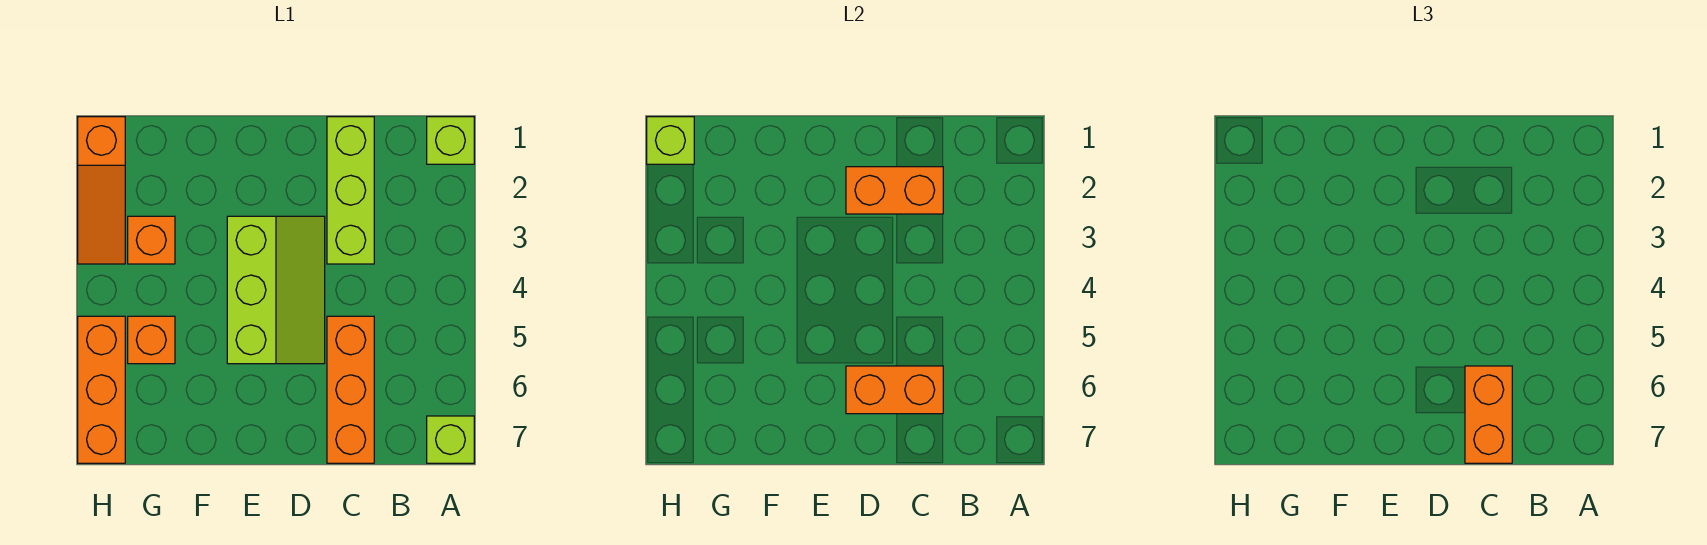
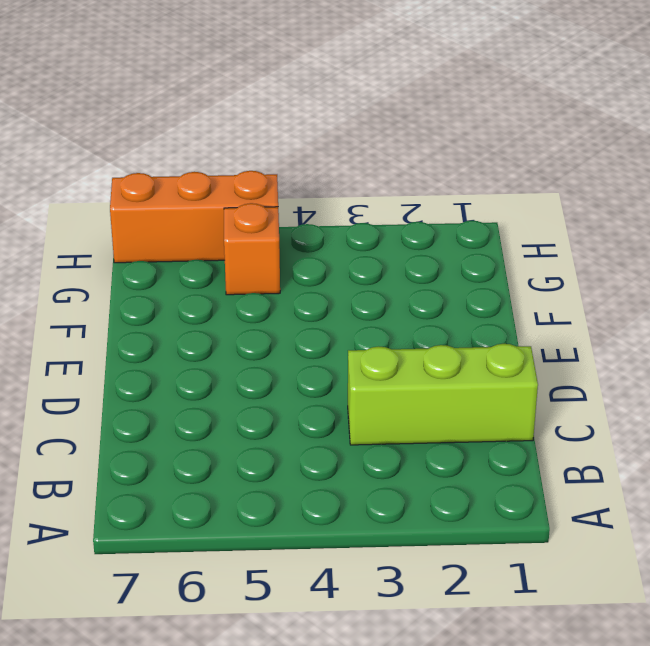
none -> lime 1x1 brick [427,117,474,164]
none -> lime 1x1 brick [427,416,474,463]
none -> orange 1x3 brick [327,316,374,463]

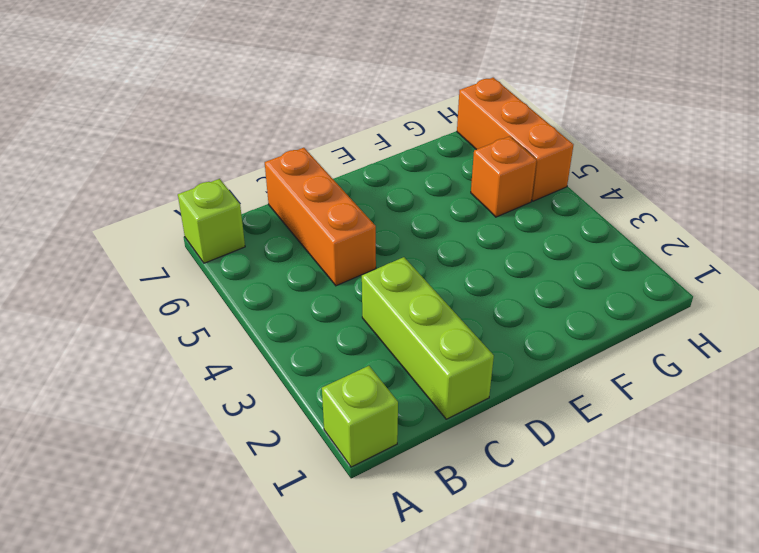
none -> lime 2x3 slope [227,216,325,364]
none -> orange 1x1 brick [128,216,175,264]
none -> orange 1x3 slope [78,117,125,264]

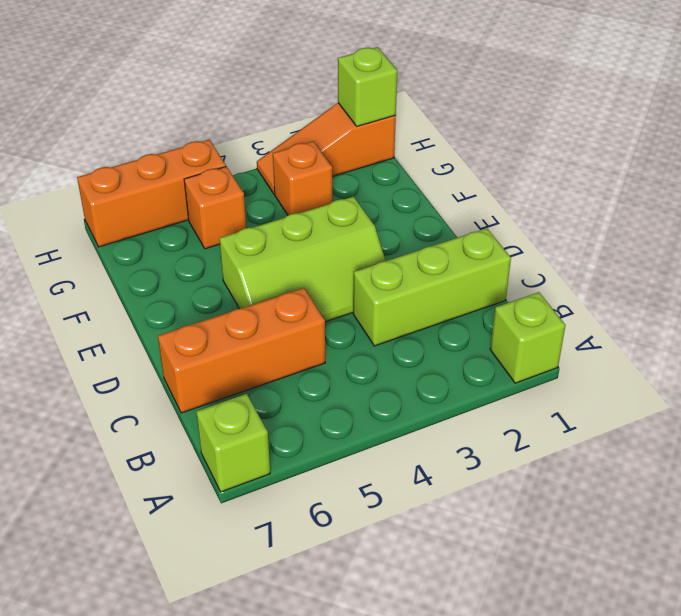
none -> orange 1x2 brick [846,167,943,214]
none -> orange 1x2 brick [846,366,943,414]
none -> orange 1x2 brick [1465,366,1512,463]

